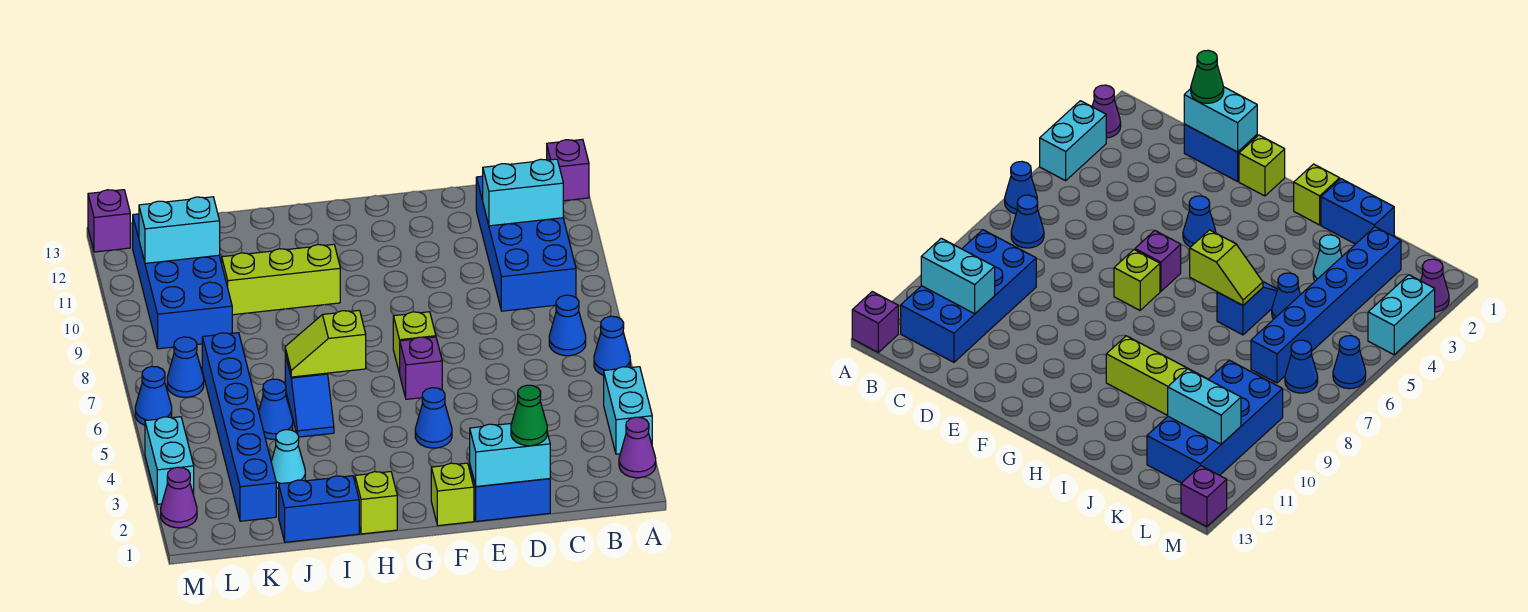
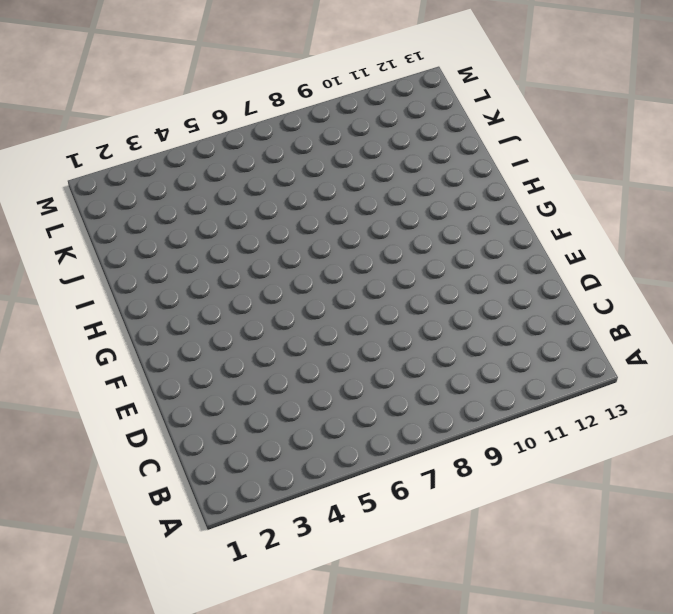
none -> purple 1x1 cone [619,417,656,478]
none -> cyan 1x2 brick [604,367,652,454]
none -> blue 1x1 cone [594,316,630,375]

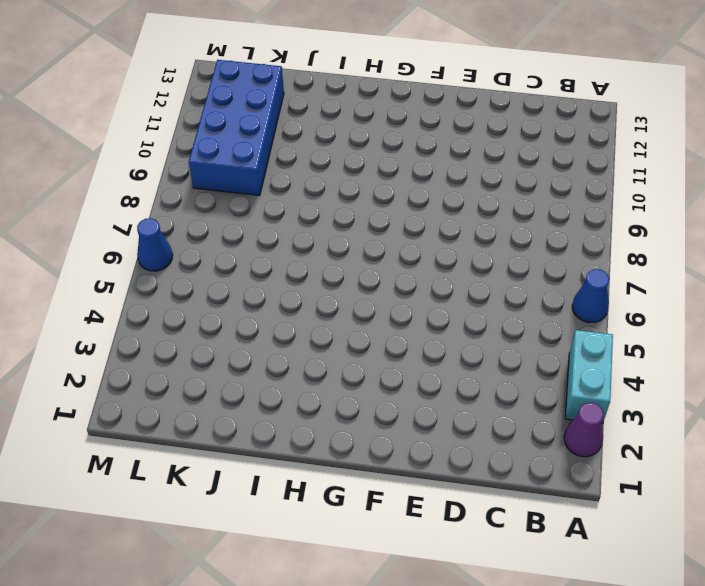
none -> purple 1x1 brick [547,139,589,201]
none -> blue 1x1 cone [549,295,586,356]
none -> blue 2x4 brick [476,176,576,311]

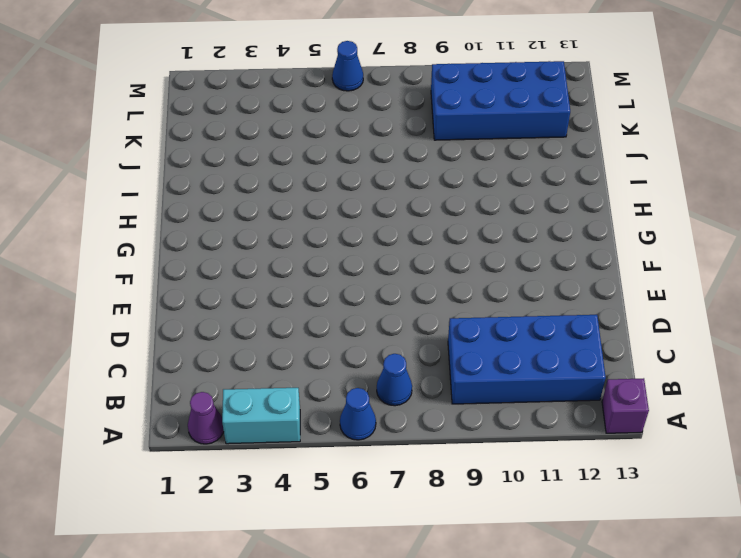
none -> blue 1x2 brick [470,466,550,521]
none -> lime 1x1 brick [431,463,474,526]
none -> blue 1x1 cone [415,388,452,448]

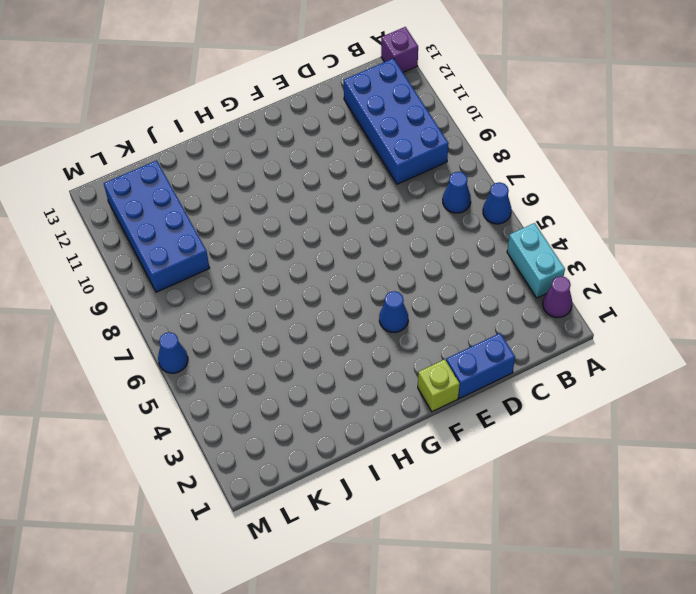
none -> purple 1x1 brick [400,337,442,399]
none -> lime 1x1 brick [393,312,436,374]
none -> lime 1x1 brick [355,472,397,534]

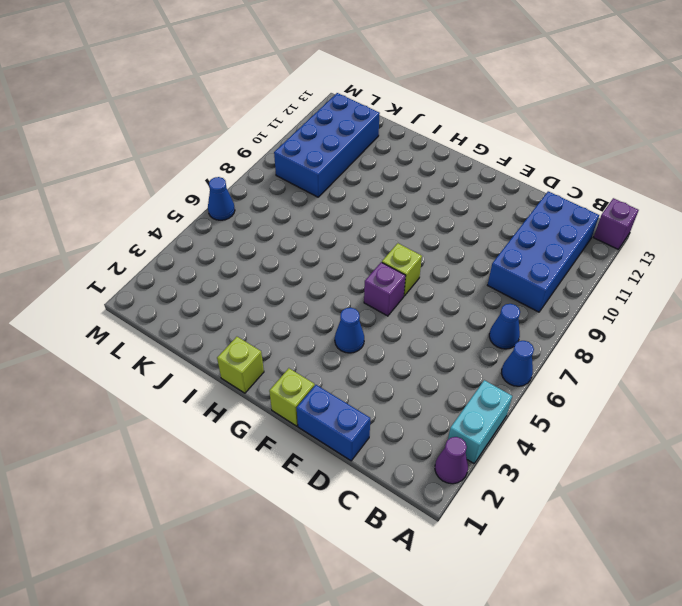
none -> lime 1x3 brick [222,244,340,315]
none -> blue 1x2 brick [279,476,359,542]
none -> blue 1x2 slope [285,355,334,437]

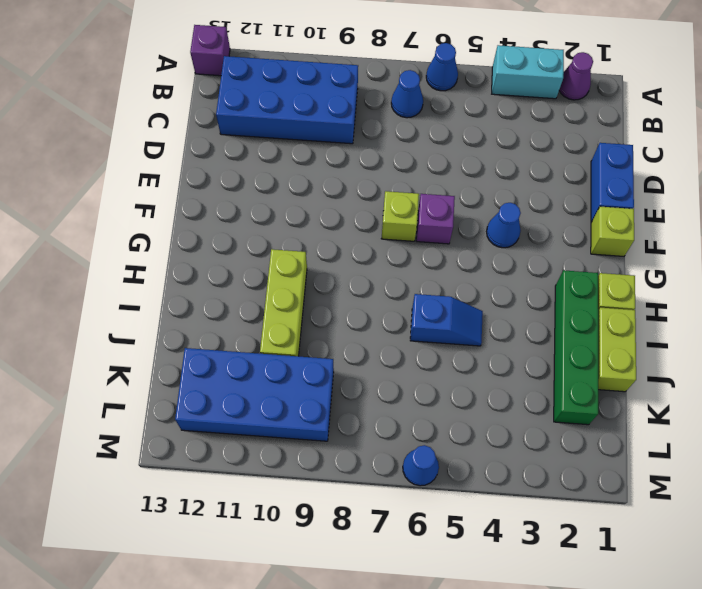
green 1x4 brick [554,270,598,425] -> blue 1x6 brick [202,333,276,521]
lime 1x2 brick [598,308,636,392] -> blue 1x2 brick [279,476,359,542]
none -> cyan 1x1 cone [271,430,305,489]
none -> blue 1x1 cone [259,379,293,439]
none -> blue 1x1 cone [167,337,204,397]

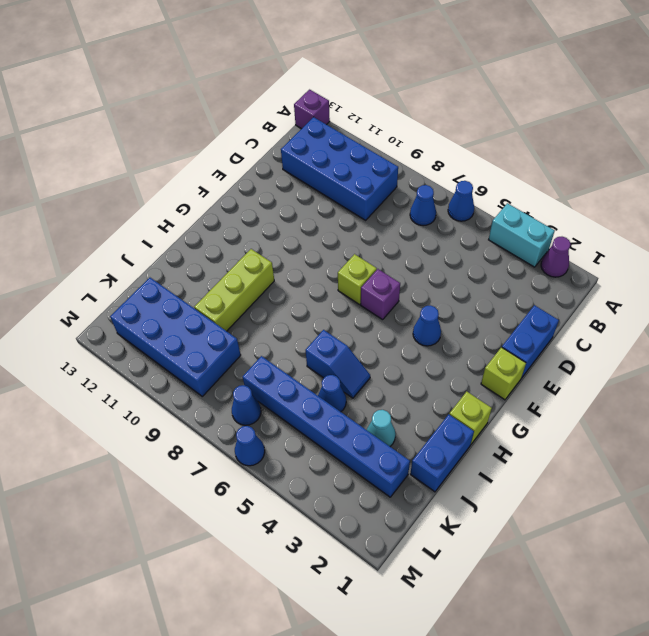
none -> purple 1x1 cone [161,467,197,528]
none -> cyan 1x2 brick [145,417,194,504]
none -> purple 1x1 brick [88,190,130,252]

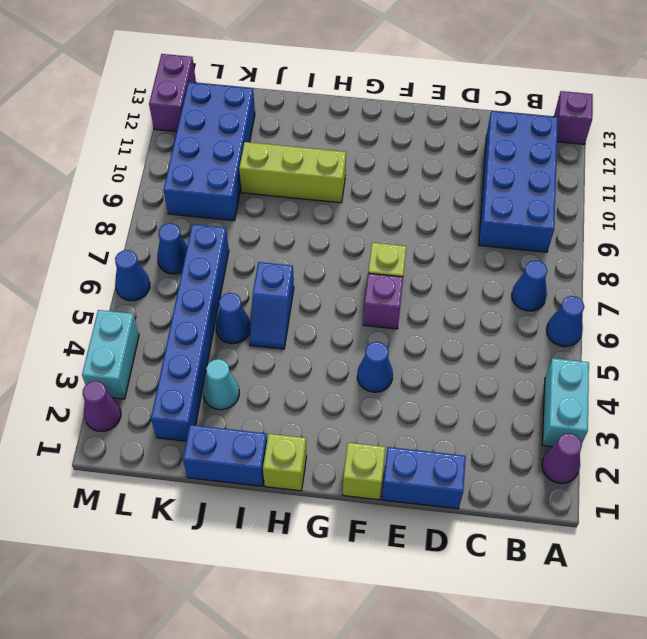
purple 1x2 brick [149,54,196,132] -> purple 1x1 brick [88,190,130,252]
none -> cyan 1x2 brick [483,159,563,226]
none -> cyan 1x2 brick [470,424,550,486]
none -> lime 1x2 slope [285,310,366,377]

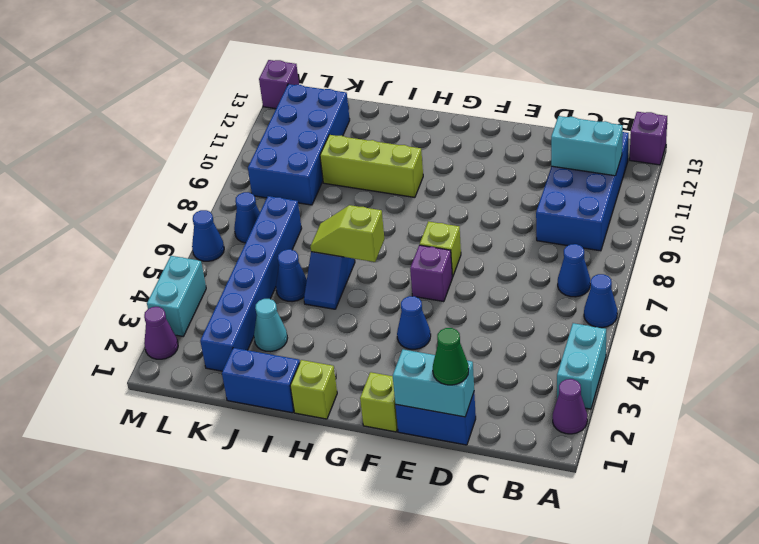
none -> cyan 1x2 brick [139,197,220,263]

